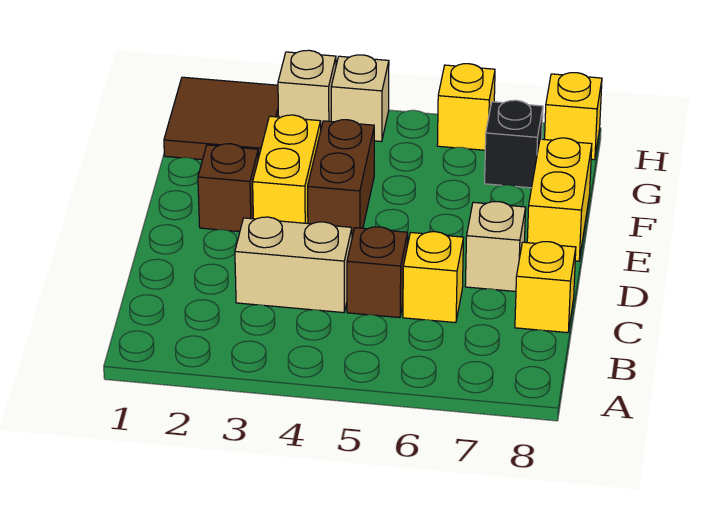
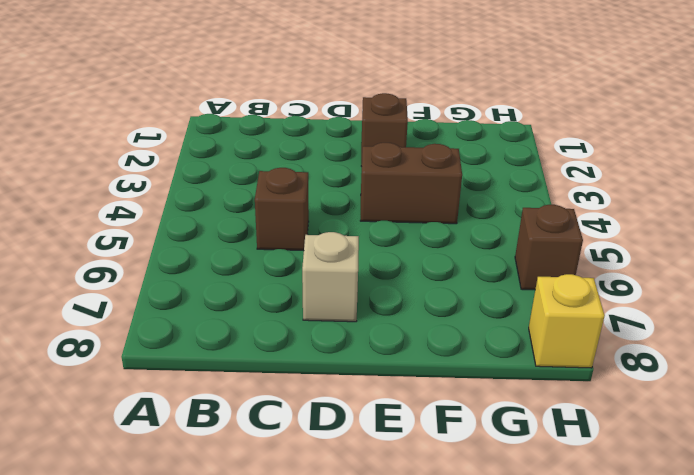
brown 1x1 brick [515,205,583,290] -> yellow 1x1 brick [437,64,495,150]
none -> tan 1x2 brick [235,217,352,313]
none -> yellow 1x1 brick [403,232,464,323]
none -> yellow 1x1 brick [515,242,576,333]

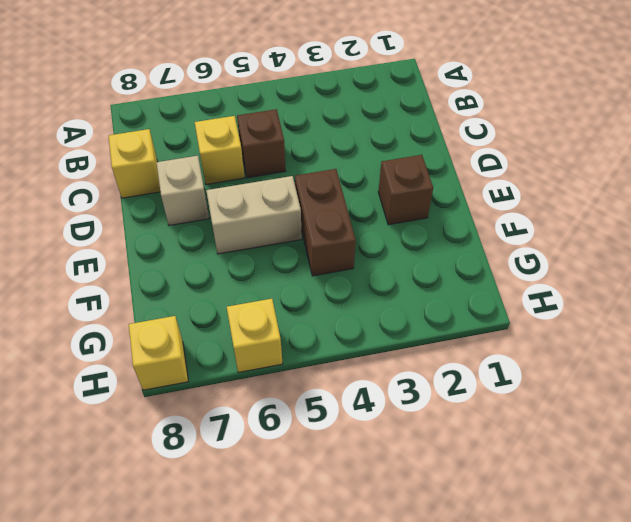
tan 1x2 brick [206,176,302,254] -> tan 1x2 brick moved to [235,217,352,313]
none -> yellow 1x2 brick [253,115,321,224]
none -> yellow 1x2 brick [527,138,592,261]
none -> brown 2x2 tile [164,77,279,160]

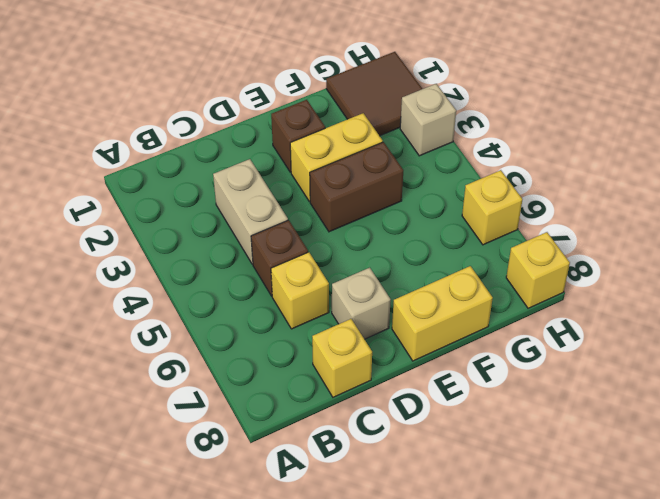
none -> black 1x1 brick [485,100,543,188]
none -> tan 1x1 brick [331,55,389,142]

